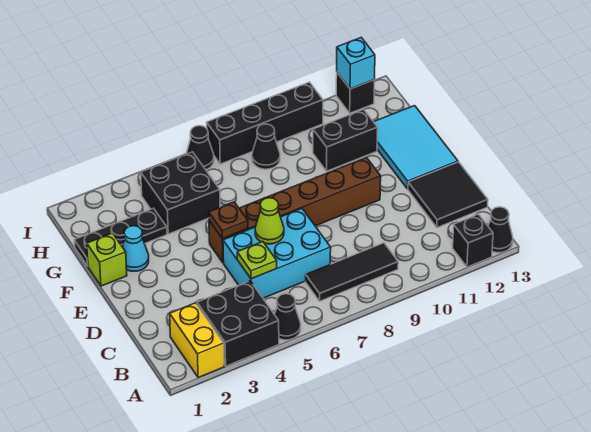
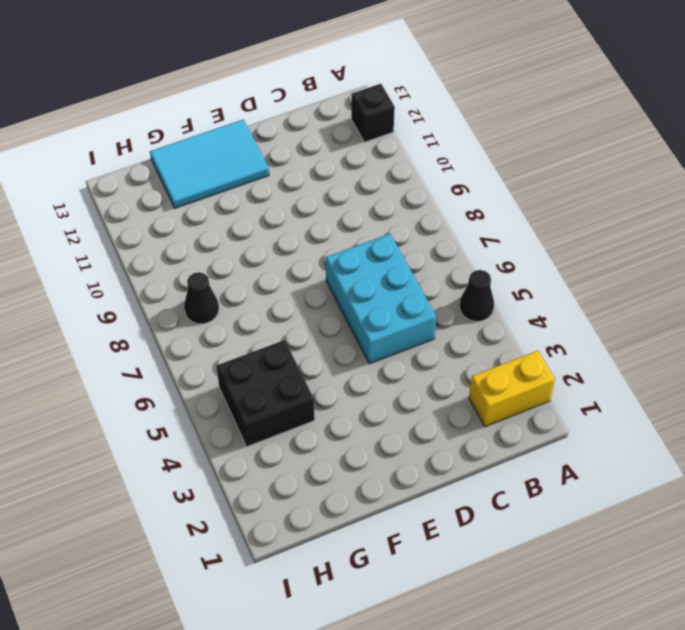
none -> black 2x2 brick [197,281,279,366]
none -> black 1x1 cone [488,207,513,253]
none -> black 1x3 tile [306,243,398,301]

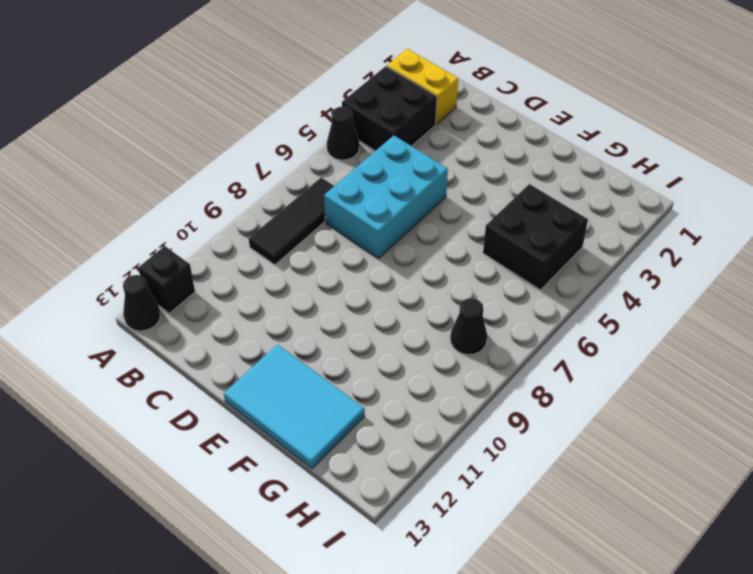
none -> black 2x2 tile [408,162,488,228]
none -> brown 1x6 brick [209,158,381,263]
none -> lime 1x1 brick [87,233,127,286]

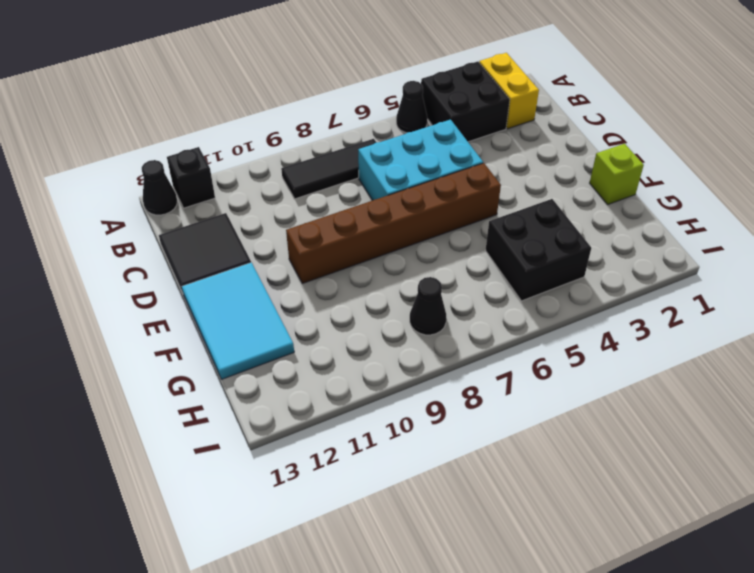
none -> cyan 1x1 cone [123,226,149,271]
none -> black 1x3 plate [74,208,167,266]
none -> black 1x2 brick [313,109,378,171]

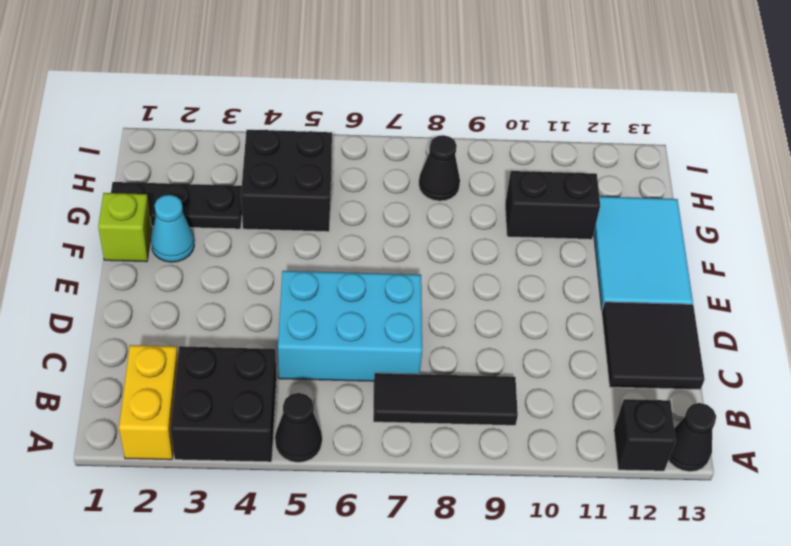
none -> brown 1x6 brick [209,158,381,263]
none -> black 1x1 cone [186,126,214,170]
none -> black 1x4 brick [207,82,323,164]

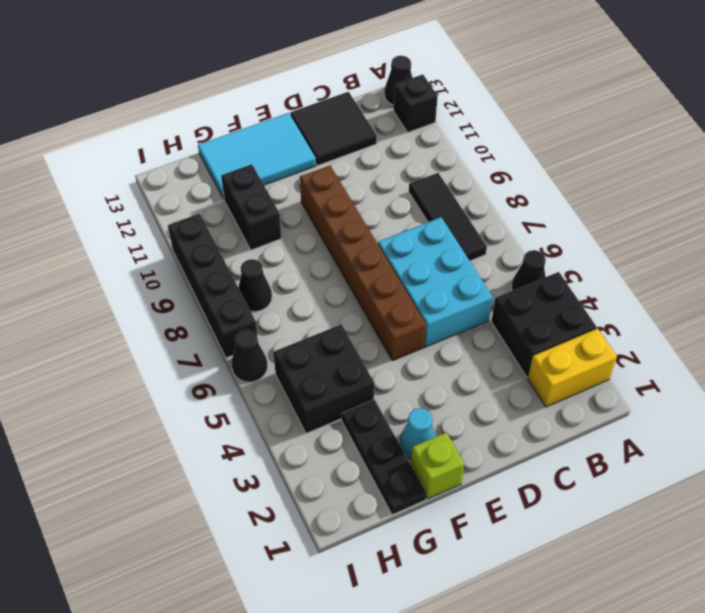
none -> black 1x1 brick [336,73,375,113]
none -> lime 1x1 plate [237,242,277,279]
none -> lime 1x1 cone [255,198,284,244]

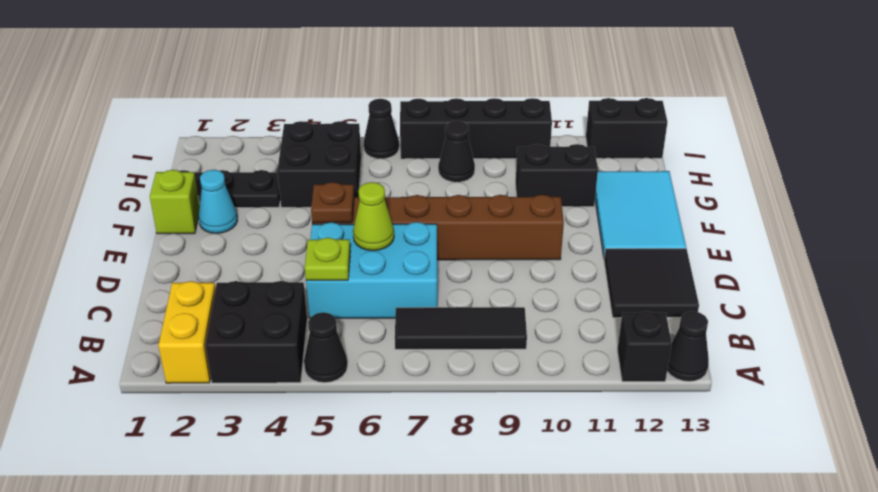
black 1x2 brick [586,98,668,158] -> black 1x1 brick [336,73,375,113]
none -> cyan 1x1 brick [337,38,375,89]

